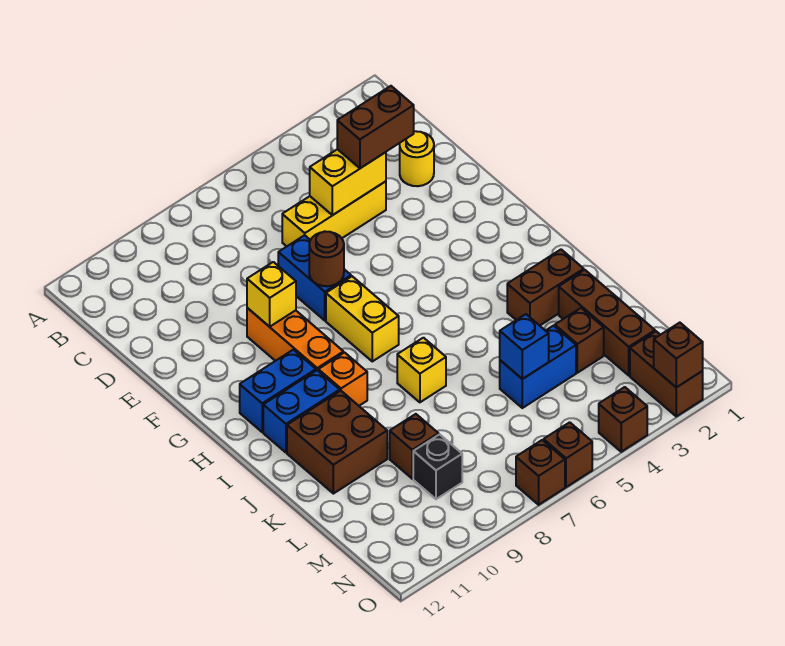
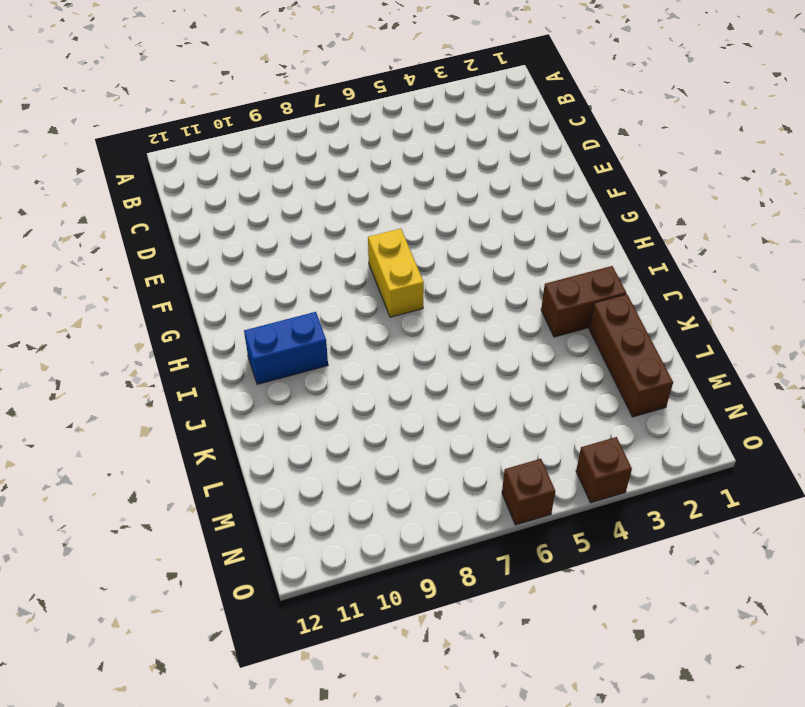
none -> yellow 1x1 round brick [400,131,434,186]
none -> yellow 1x3 brick [282,181,386,246]
none -> blue 1x2 brick [278,235,351,320]

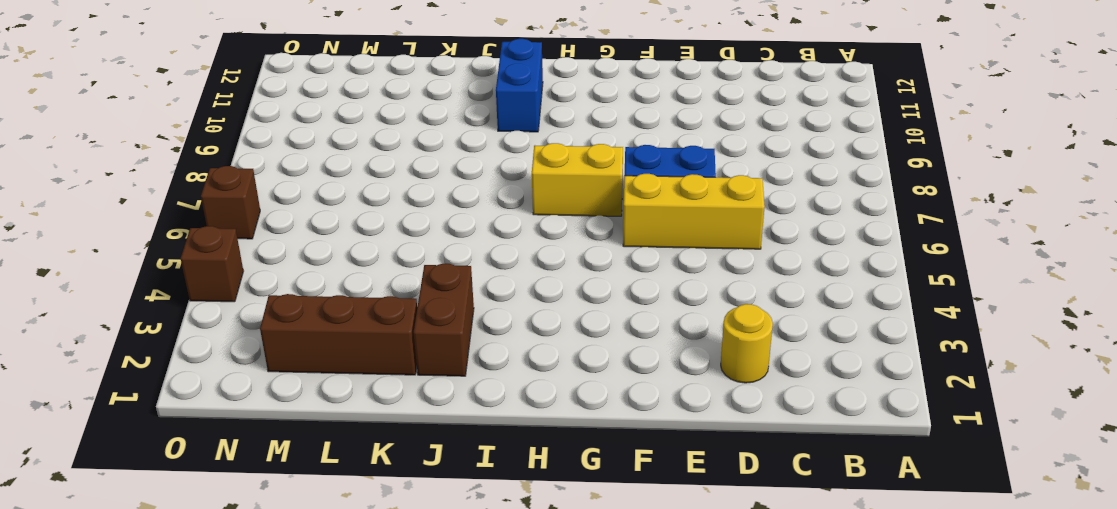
yellow 1x3 brick [623,174,765,249] -> yellow 1x3 brick turned to [282,181,386,246]
none -> orange 1x3 brick [247,308,343,370]
none -> blue 1x2 brick [240,350,316,432]
none -> orange 1x1 brick [318,353,367,406]

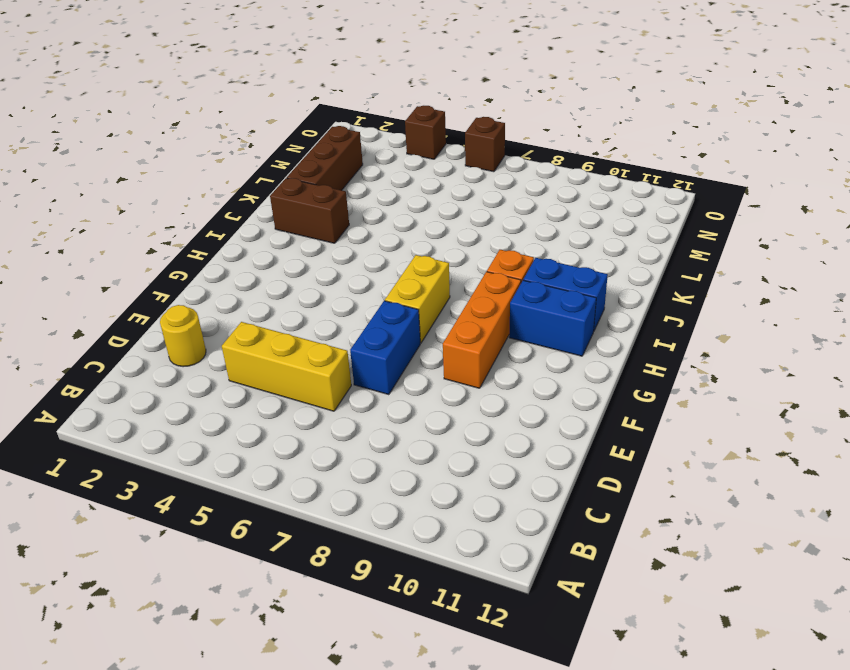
none -> yellow 1x1 brick [397,338,446,402]
none -> brown 2x2 brick [287,391,387,494]
none -> brown 1x1 brick [555,308,604,373]

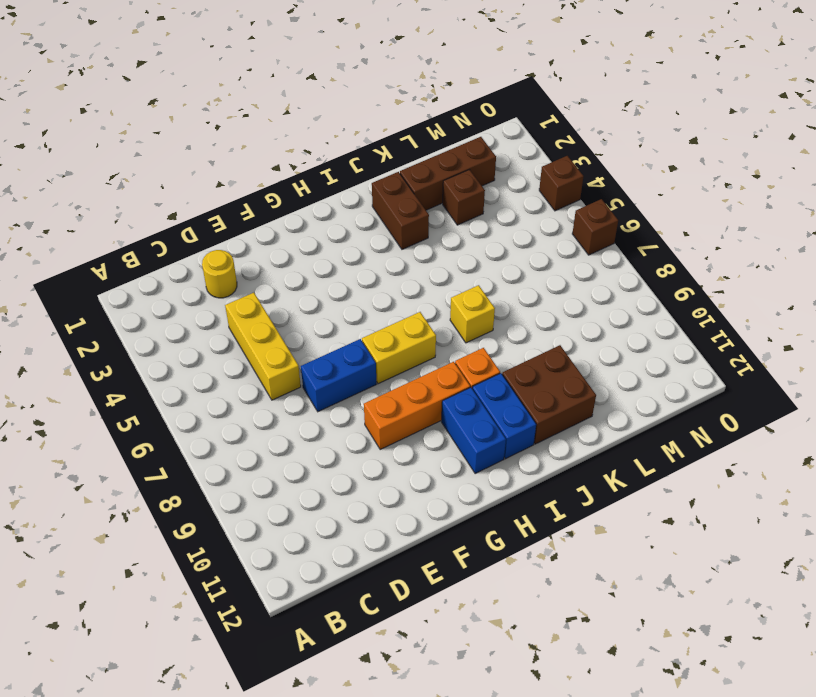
none -> blue 1x2 brick [500,326,576,408]
none -> brown 1x1 brick [390,414,439,479]
none -> black 1x1 brick [413,434,462,499]

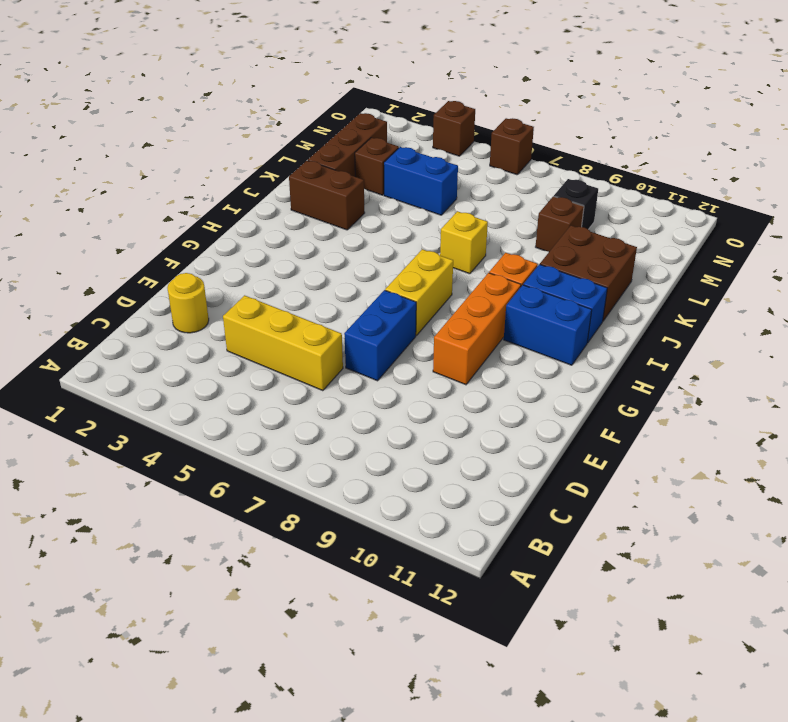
none -> brown 1x2 brick [630,331,703,416]
none -> brown 1x1 brick [516,440,565,505]
none -> yellow 1x2 brick [310,149,386,215]

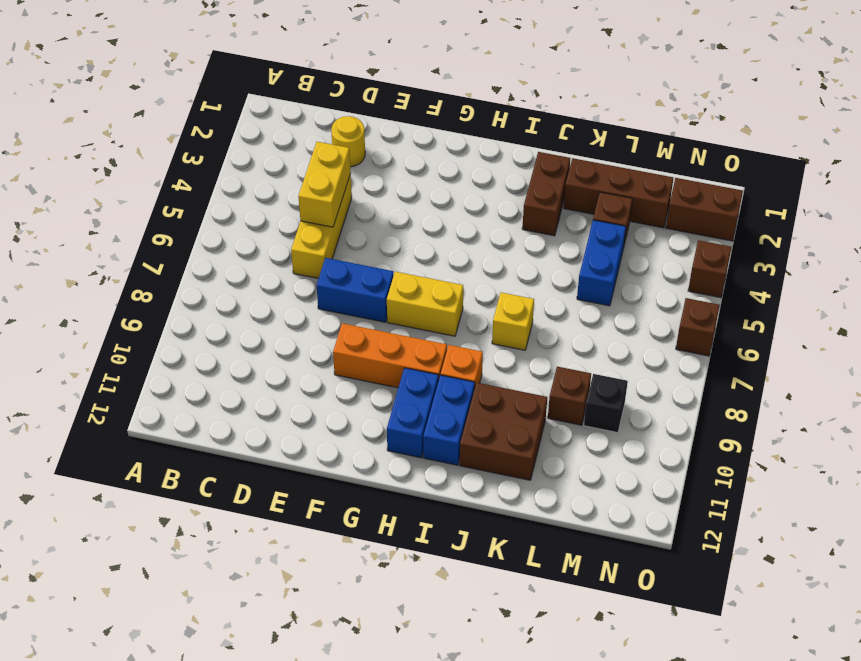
none -> brown 1x1 brick [516,440,565,505]
none -> brown 1x1 round brick [309,231,344,286]
none -> yellow 1x1 brick [247,262,296,327]

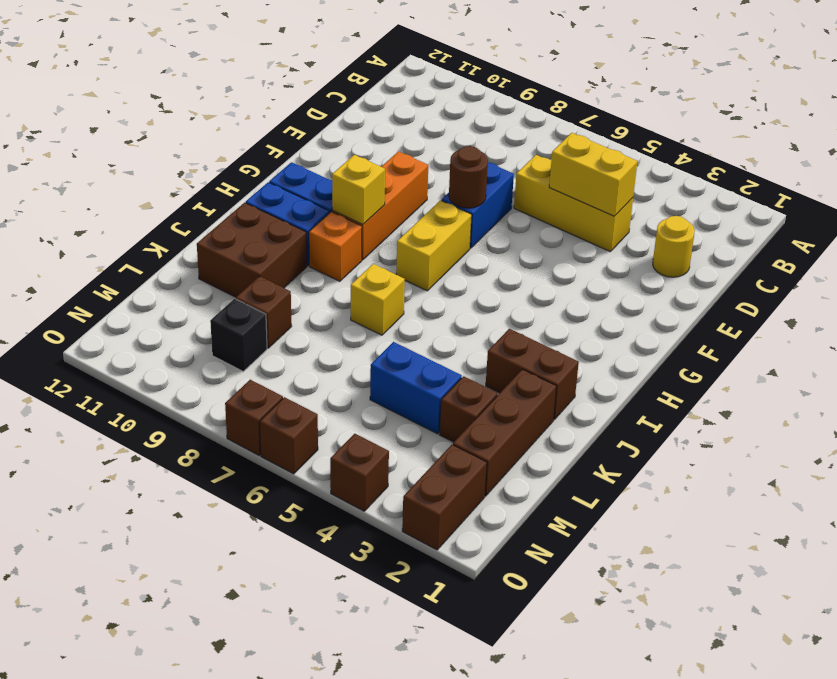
yellow 1x1 brick [332,155,385,225] -> yellow 1x1 brick moved to [247,262,296,327]
none -> blue 1x1 brick [500,314,549,379]
none -> brown 1x1 brick [654,323,703,387]
none -> brown 1x2 brick [337,86,414,168]

